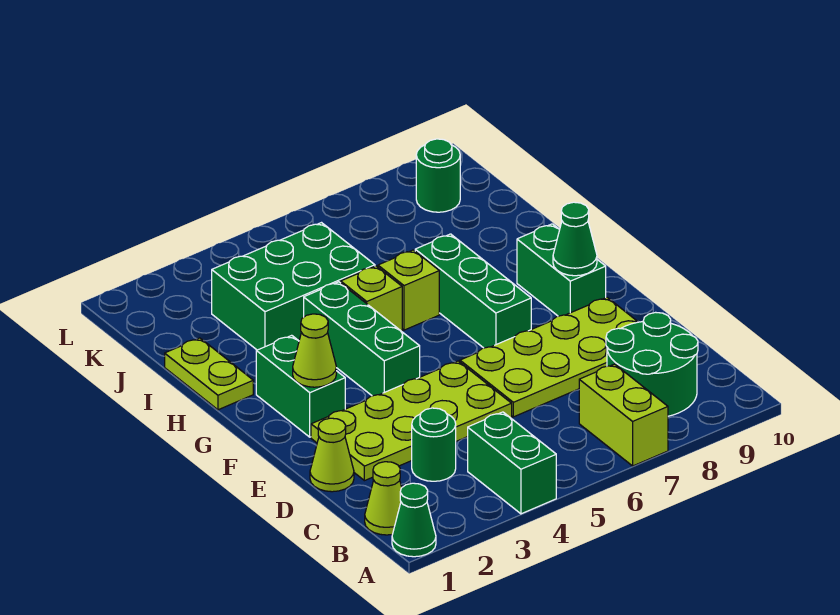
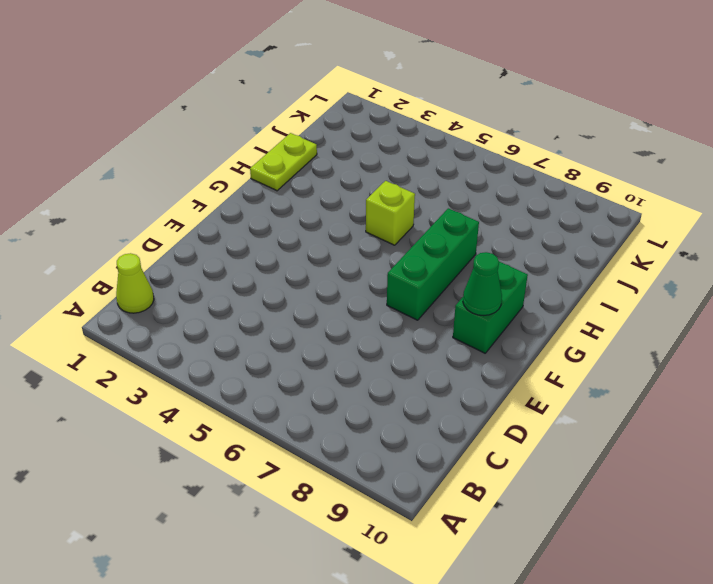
none -> green 1x1 cone [392,483,436,557]
none -> green 1x2 brick [468,412,556,514]
none -> lime 1x2 brick [579,364,668,466]

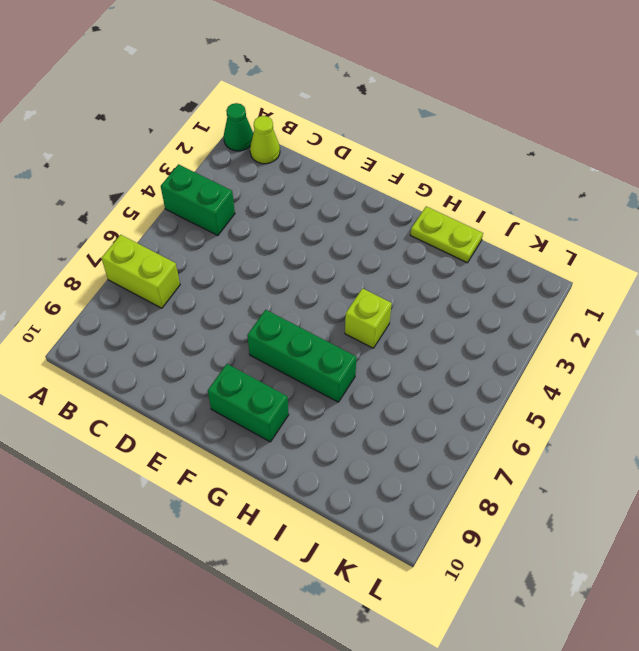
none -> green 2x2 round brick [606,312,698,416]
none -> green 1x1 round brick [412,408,456,481]
none -> lime 1x1 cone [310,418,354,492]

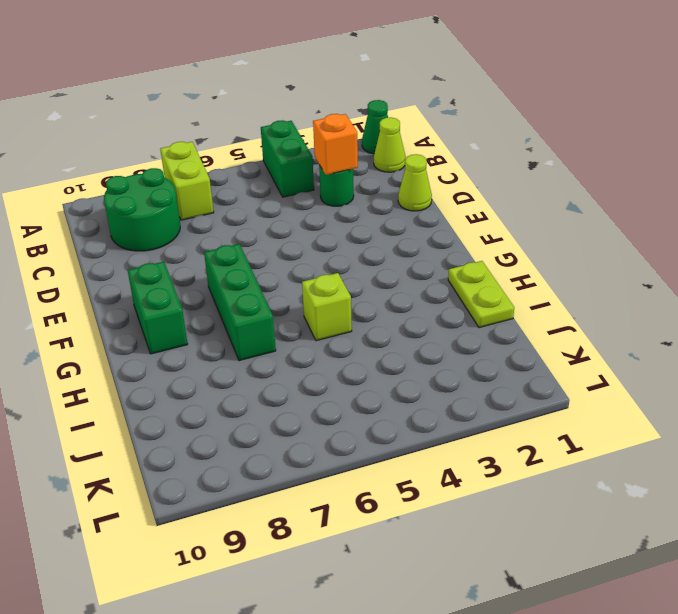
orange 1x1 brick [313,114,358,175] -> none
none -> lime 2x4 plate [311,361,512,481]
none -> lime 2x4 plate [460,297,638,417]
none -> green 1x2 brick [256,335,345,437]

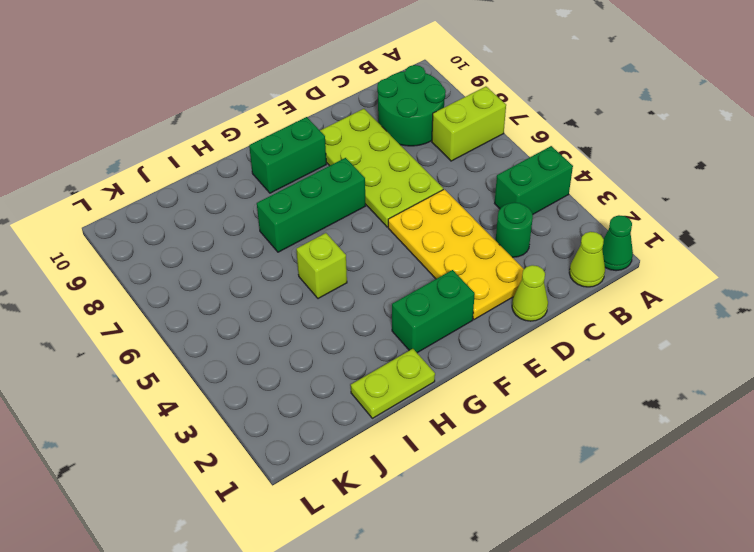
yellow 2x4 plate [388,189,524,320] -> lime 2x4 plate [311,361,512,481]
none -> green 1x3 brick [304,282,420,396]
none -> lime 1x1 brick [378,250,439,330]
none -> green 2x3 brick [212,223,375,350]

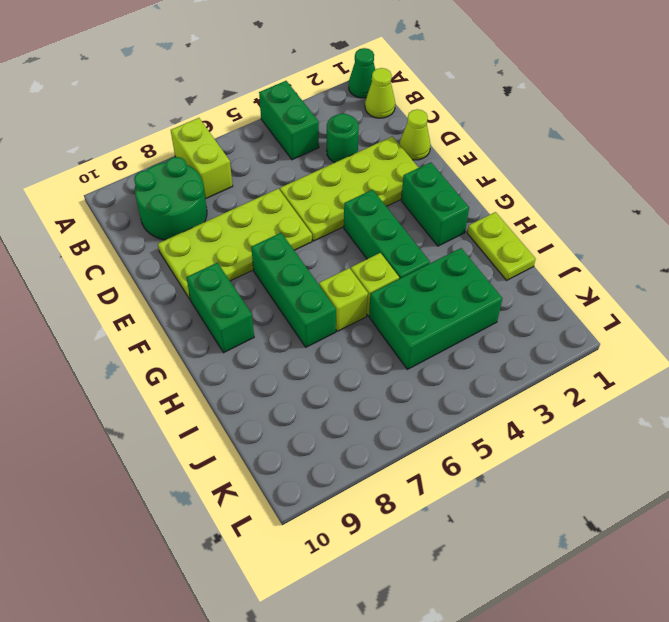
none -> green 1x1 round brick [416,139,460,212]
none -> lime 1x1 cone [293,314,336,387]
none -> green 1x1 cone [553,202,597,276]

